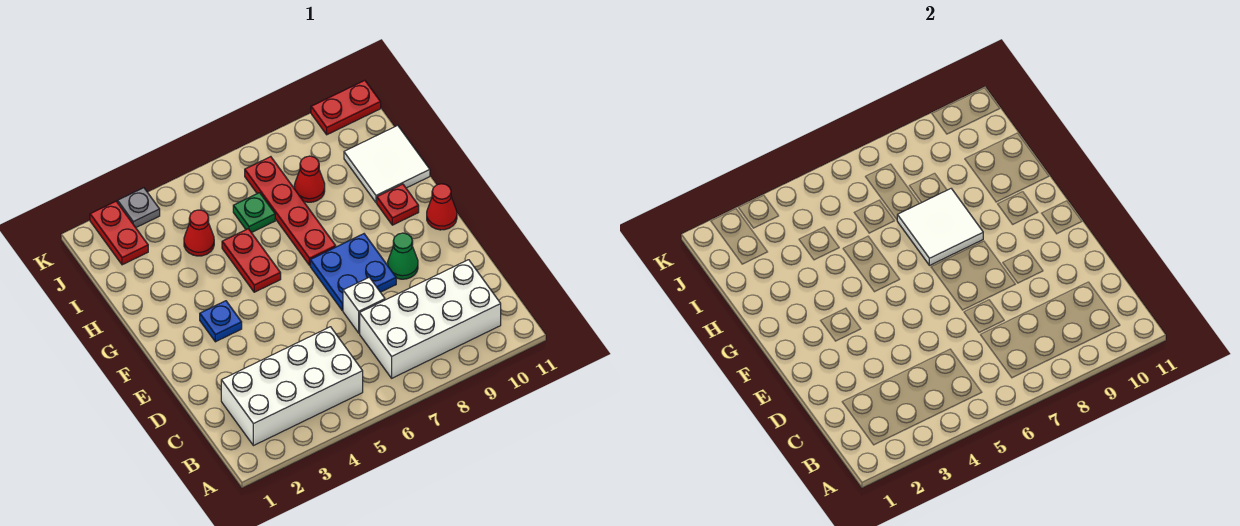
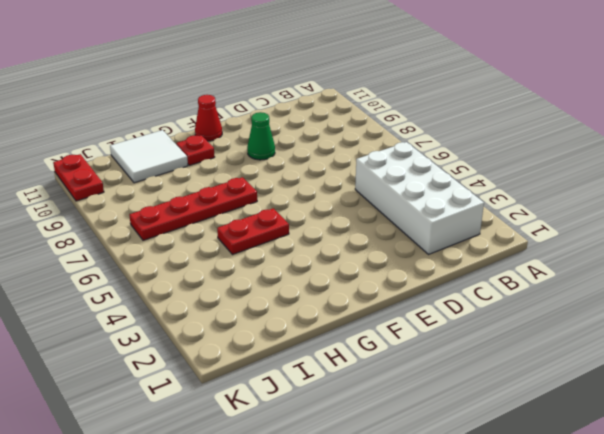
none -> white 2x4 brick [360,260,501,378]
none -> white 1x1 brick [343,277,385,333]
none -> blue 2x2 plate [310,234,396,311]

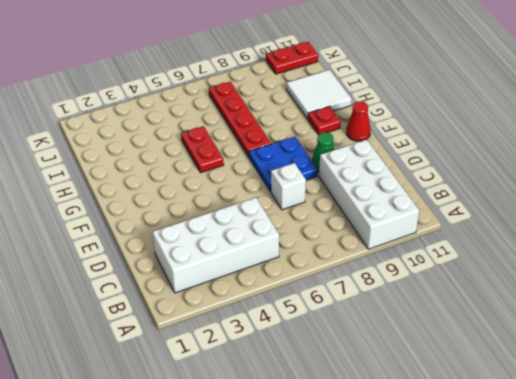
white 2x4 brick [319,140,419,249] -> white 2x4 brick turned to [360,260,501,378]
none -> blue 1x1 plate [200,301,242,342]
none -> red 1x1 cone [184,210,214,256]
none -> green 1x1 plate [233,193,275,233]

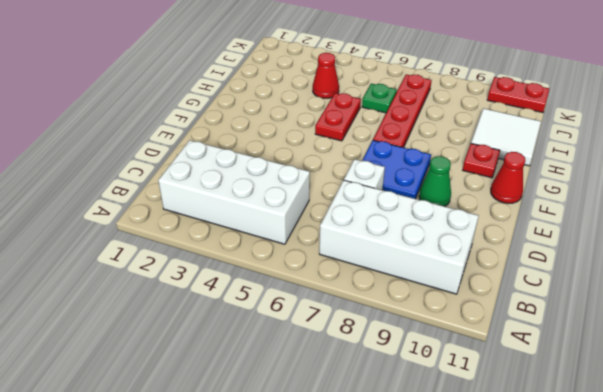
none -> blue 1x1 plate [200,301,242,342]
none -> red 1x1 cone [294,156,325,202]
none -> red 1x2 plate [90,201,148,265]

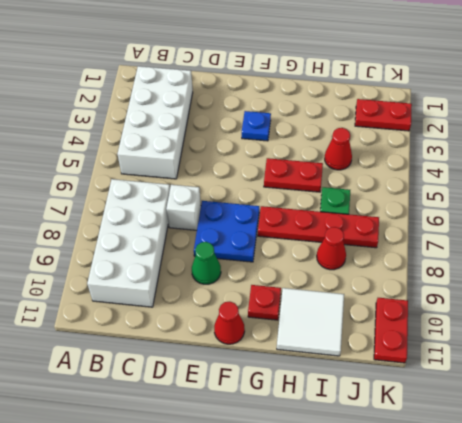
none -> grey 1x1 plate [118,188,160,227]
none -> white 2x2 tile [897,189,983,265]

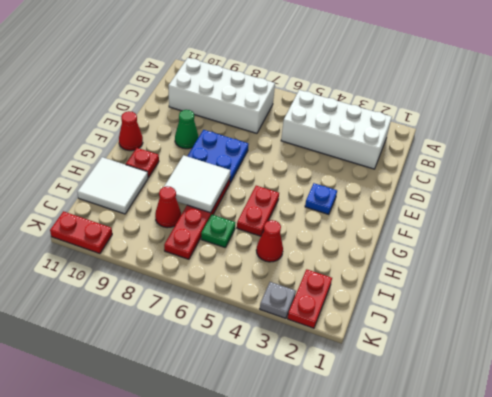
none -> white 1x1 brick [343,277,385,333]

